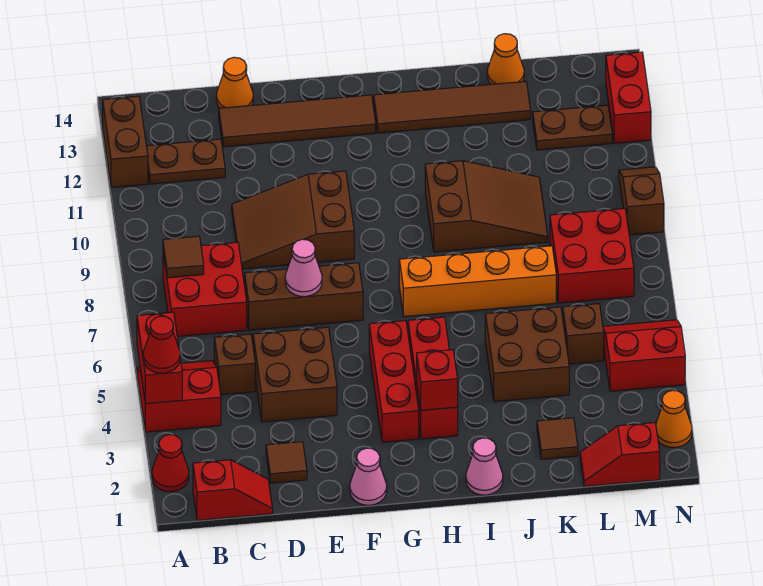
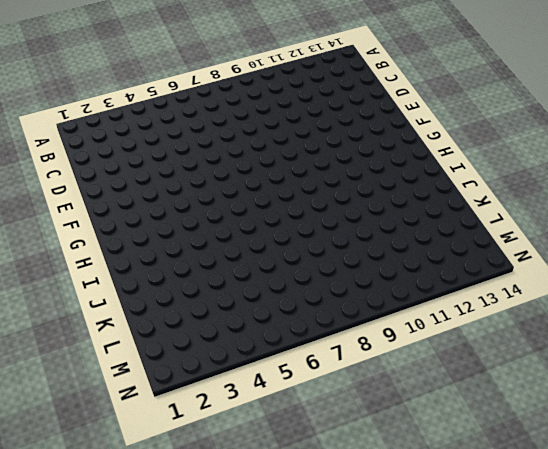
none -> red 1x1 cone [152,435,189,492]
none -> red 2x2 slope [137,361,221,432]
none -> brown 1x2 brick [103,96,148,187]
none -> red 1x2 slope [193,460,273,520]

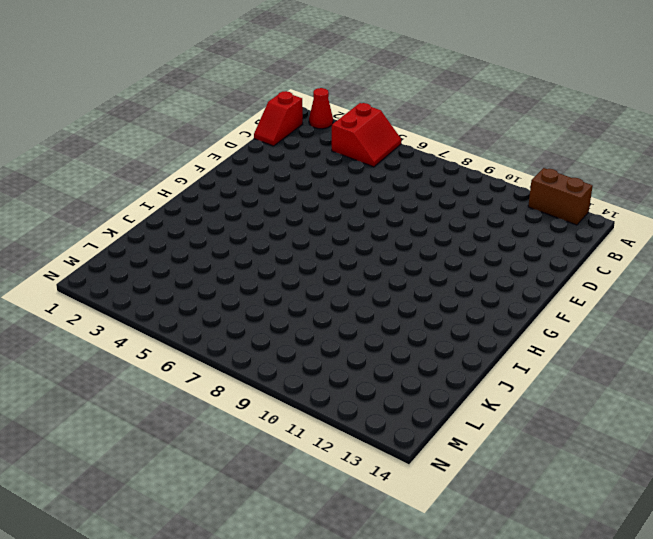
none -> red 2x2 brick [163,242,247,336]
none -> brown 1x2 plate [147,139,225,184]
none -> brown 1x1 brick [214,334,255,395]
none -> brown 1x1 tile [266,442,307,483]

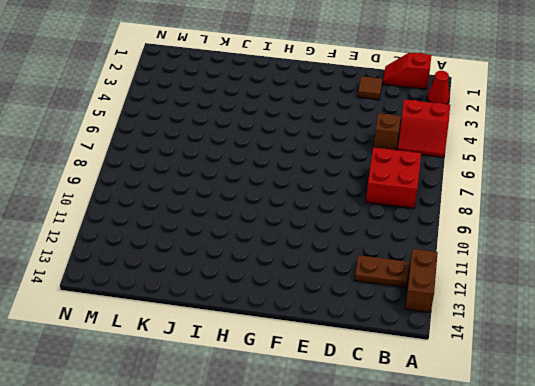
none -> brown 2x2 brick [253,327,337,422]
none -> brown 1x3 brick [245,263,363,330]
none -> brown 2x3 slope [232,171,354,269]
none -> brown 1x4 tile [219,95,376,147]

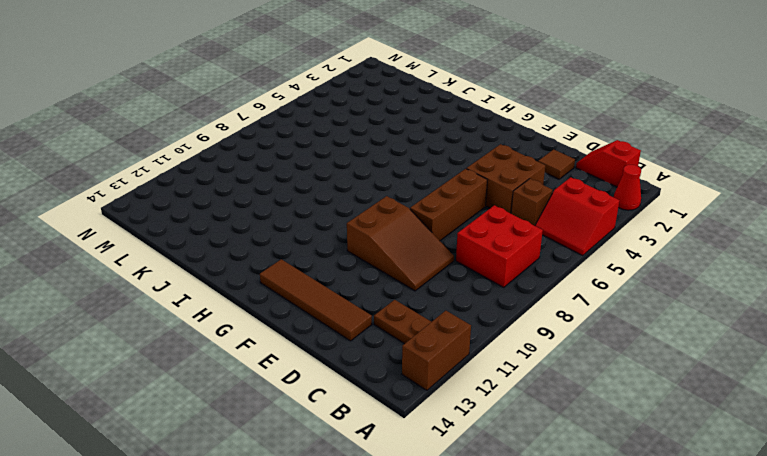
brown 1x3 brick [410,169,487,241] -> brown 1x3 brick turned to [245,263,363,330]
none -> orange 1x1 cone [216,57,253,108]
none -> pink 1x1 cone [350,448,387,505]
none -> red 1x3 brick [369,321,419,442]
none -> red 1x3 brick [408,317,458,439]

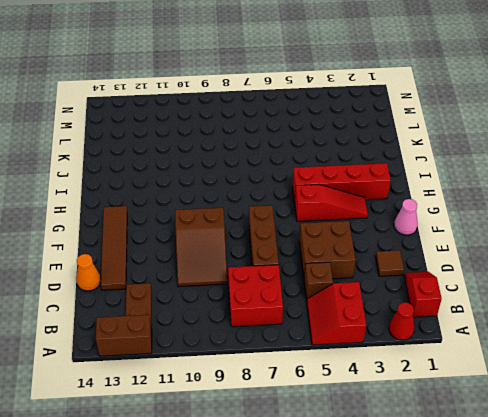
red 1x3 slope [295,184,368,221] -> red 1x3 brick [369,321,419,442]
red 1x4 brick [293,163,390,202] -> red 1x3 brick [408,317,458,439]
none -> orange 1x4 brick [399,246,556,317]
none -> brown 1x4 tile [374,81,531,133]
none -> pink 1x1 cone [466,438,503,495]
none -> brown 2x3 slope [425,161,548,252]

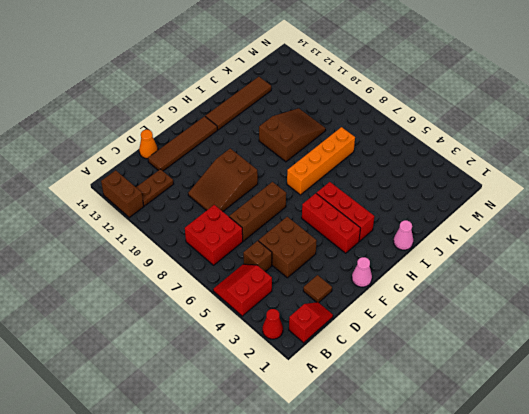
none -> brown 2x2 brick [485,307,569,402]
none -> brown 1x1 tile [537,418,578,459]
none -> orange 1x1 cone [487,34,524,84]
none -> red 1x2 slope [580,423,660,487]

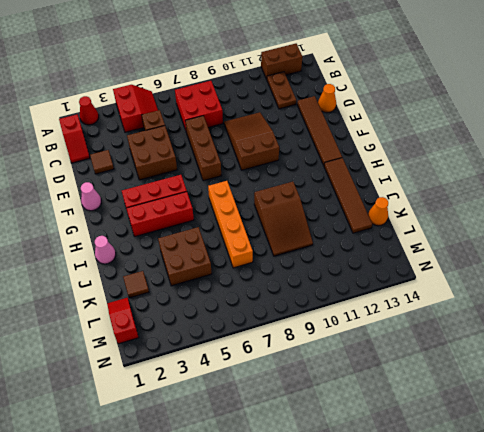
none -> brown 1x1 brick [563,304,604,364]
none -> red 2x2 brick [550,208,634,303]
none -> brown 1x2 plate [533,105,612,150]
none -> red 2x2 slope [603,320,685,391]

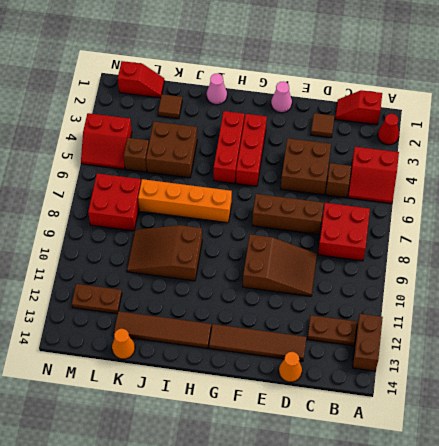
none -> orange 1x1 cone [656,390,692,448]
none -> brown 1x2 slope [619,167,664,235]
none -> red 1x2 brick [606,52,651,143]
none -> red 1x2 brick [137,312,182,404]

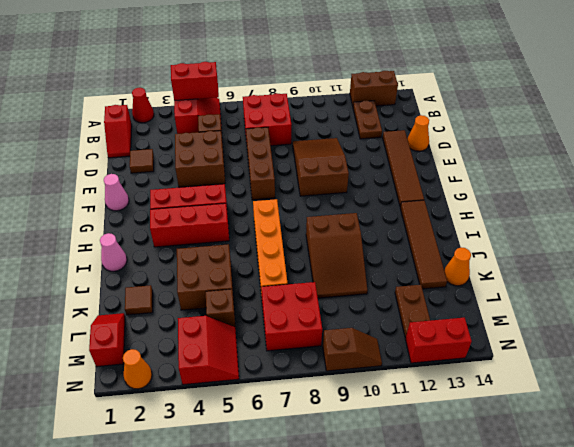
none -> brown 1x1 tile [163,236,204,278]
none -> pink 1x1 cone [285,239,322,297]
none -> red 1x1 brick [417,350,458,410]
none -> red 1x1 cone [143,316,180,373]

